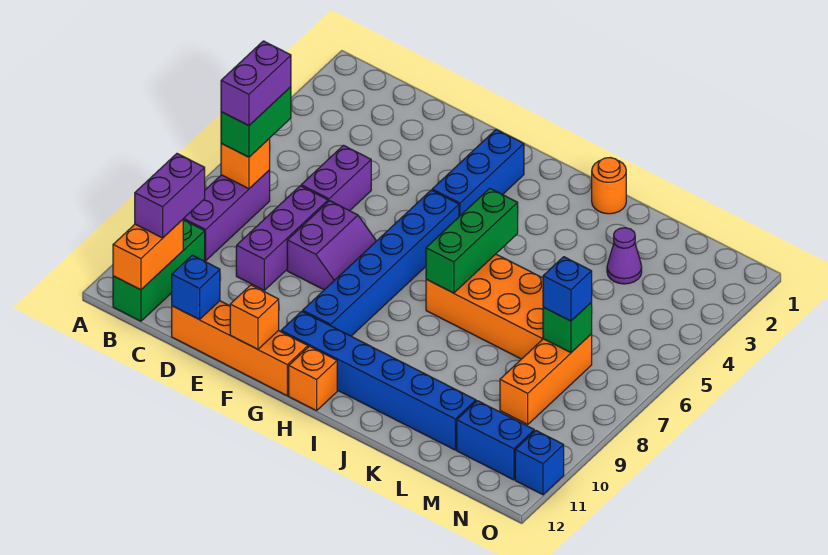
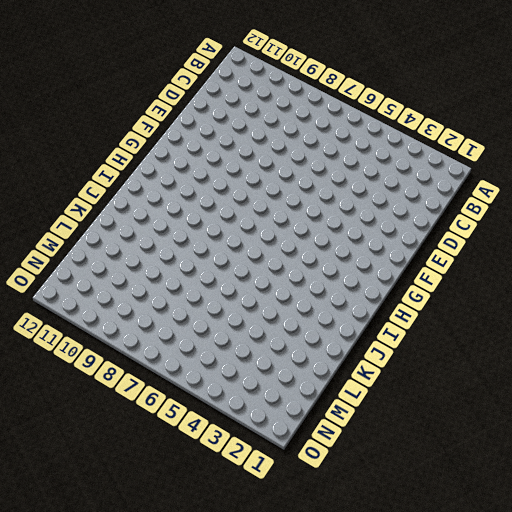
none -> purple 1x3 brick [183,170,270,261]
none -> green 1x3 brick [113,220,205,321]
none -> purple 1x2 brick [301,145,371,211]

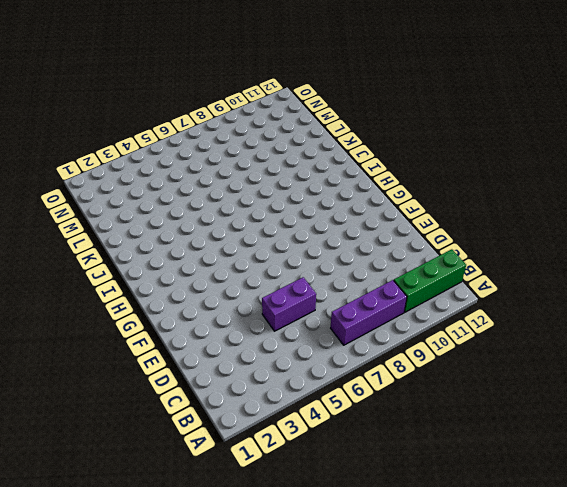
none -> purple 1x3 brick [236,186,328,290]
none -> orange 1x4 brick [172,301,308,396]
none -> purple 2x2 slope [287,201,376,290]

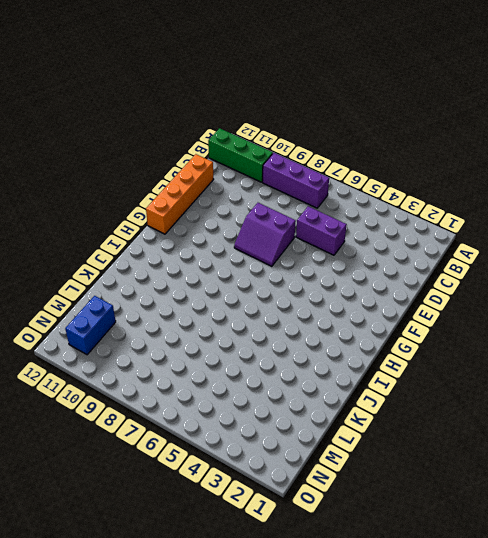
none -> purple 1x3 brick [236,186,328,290]
none -> blue 1x3 brick [432,130,524,216]
none -> blue 1x6 brick [303,190,459,336]

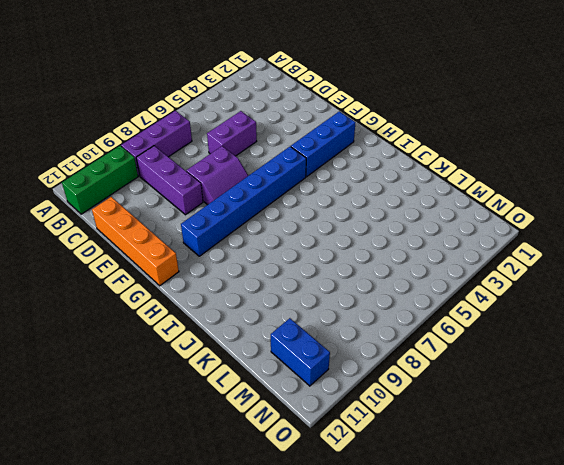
purple 1x3 brick [136,146,203,215] -> purple 1x3 brick turned to [236,186,328,290]
none -> blue 1x6 brick [281,311,476,450]
none -> orange 1x1 brick [289,346,337,411]
none -> orange 2x4 brick [426,254,543,359]

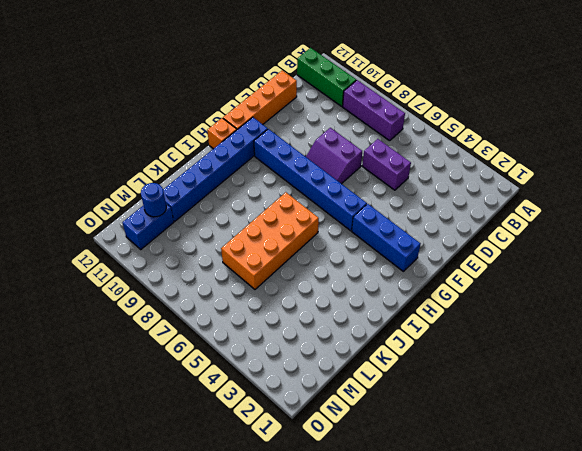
blue 1x1 round brick [141,183,166,217] -> none
none -> purple 1x3 brick [236,186,328,290]
none -> orange 1x1 round brick [592,158,626,214]
none -> purple 1x1 cone [607,228,642,284]

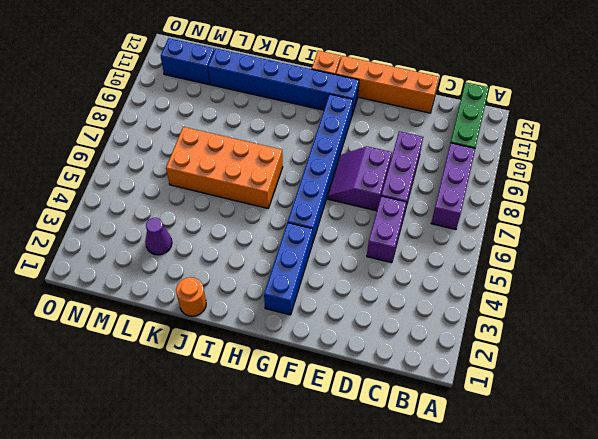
none -> orange 1x3 brick [500,334,592,424]
none -> blue 1x1 brick [515,431,564,495]
none -> orange 1x1 brick [221,139,270,189]

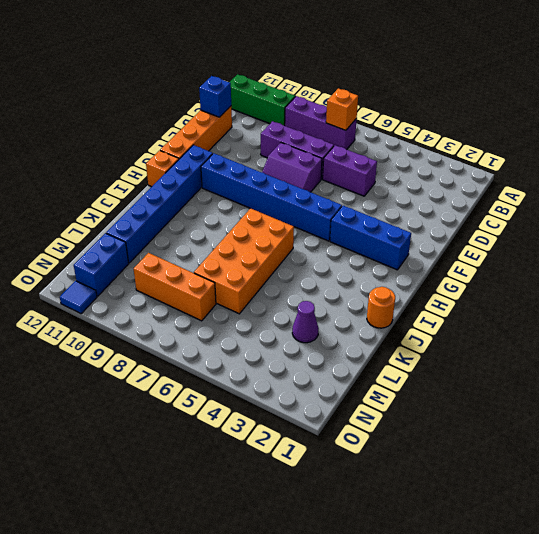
blue 1x1 tile [60,281,97,313] -> blue 1x1 brick [515,431,564,495]
none -> orange 1x2 brick [113,220,183,290]
none -> orange 1x1 brick [230,285,279,349]
none -> green 1x3 brick [426,188,518,293]

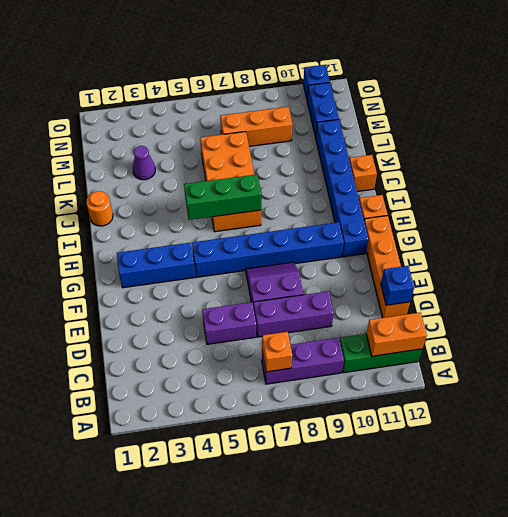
orange 1x1 brick [349,155,377,192] -> orange 1x1 brick moved to [230,285,279,349]
none -> green 1x1 brick [543,303,592,353]
none -> green 1x2 brick [221,87,291,157]
none -> purple 1x2 brick [135,154,205,238]

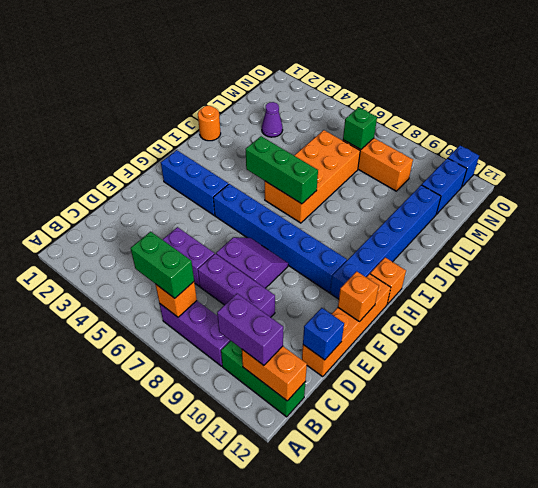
none -> blue 1x1 brick [543,257,592,321]
none -> purple 1x2 brick [221,41,291,126]

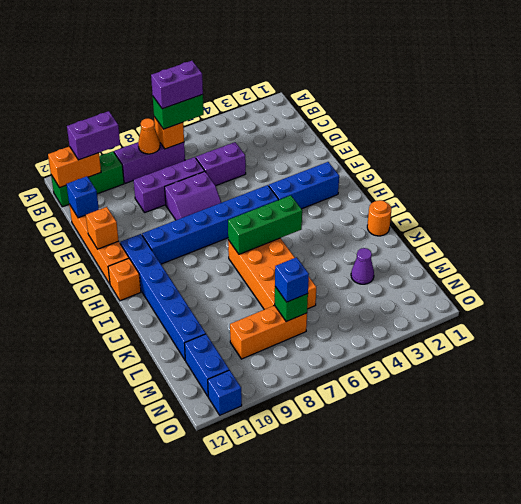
orange 1x1 cone [138,118,160,154] -> none

